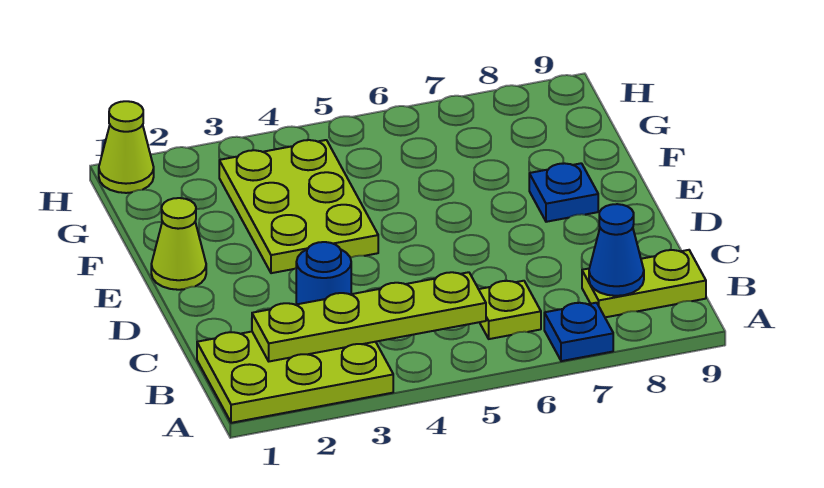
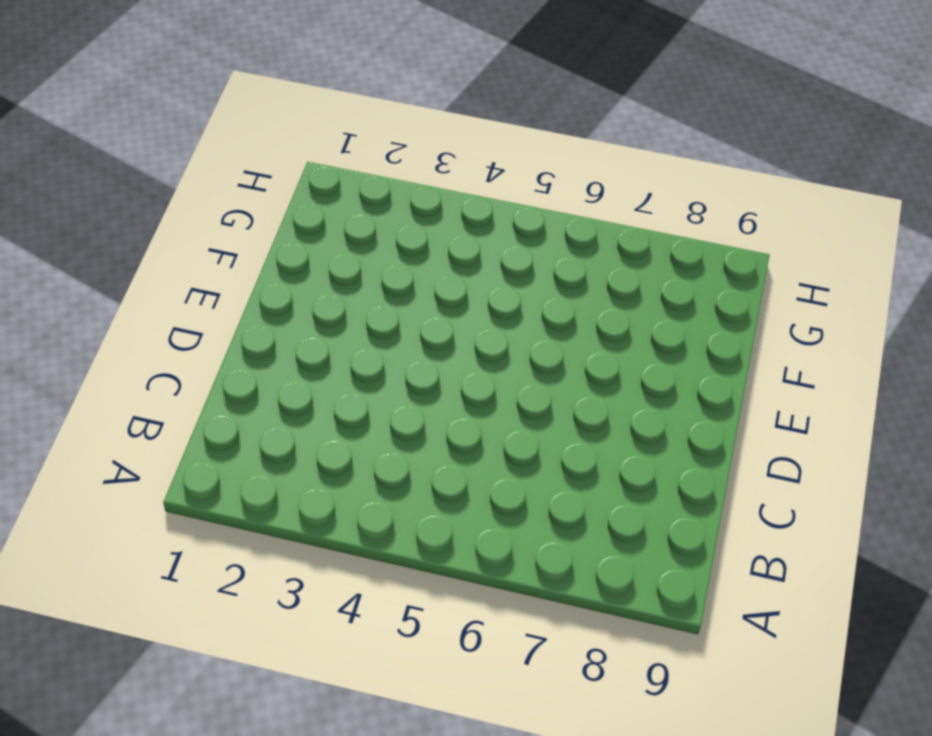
none -> lime 2x3 plate [197,332,393,423]
none -> blue 1x1 plate [544,303,613,361]

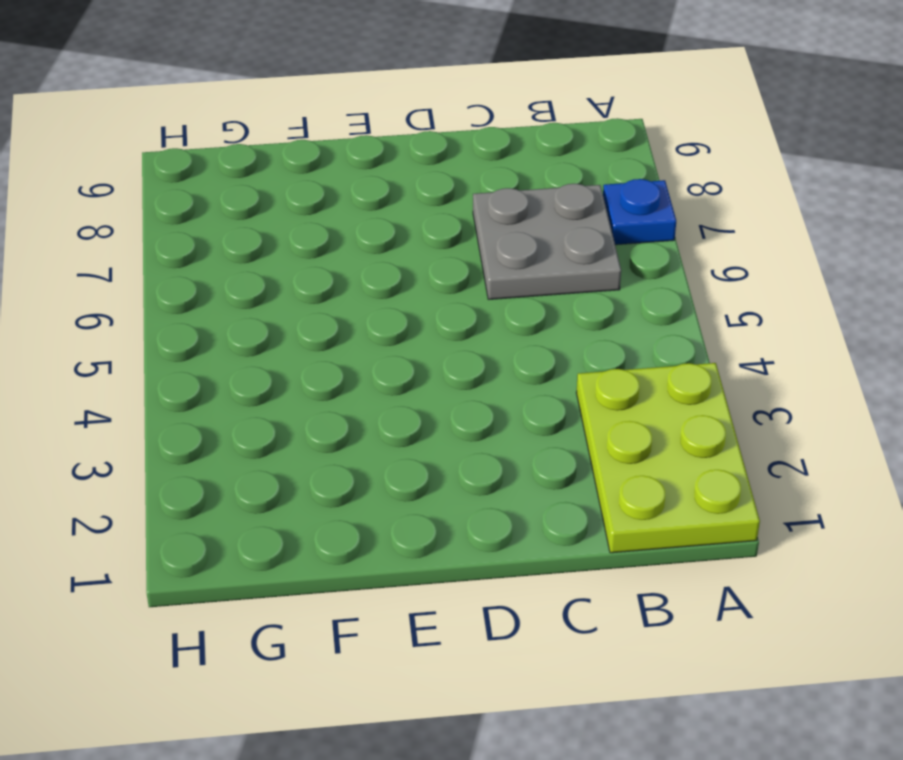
grey 2x2 plate [473,184,621,299] -> lime 1x1 plate [479,281,541,339]
none -> lime 1x2 plate [582,250,706,317]
none -> blue 1x1 round brick [296,242,351,304]

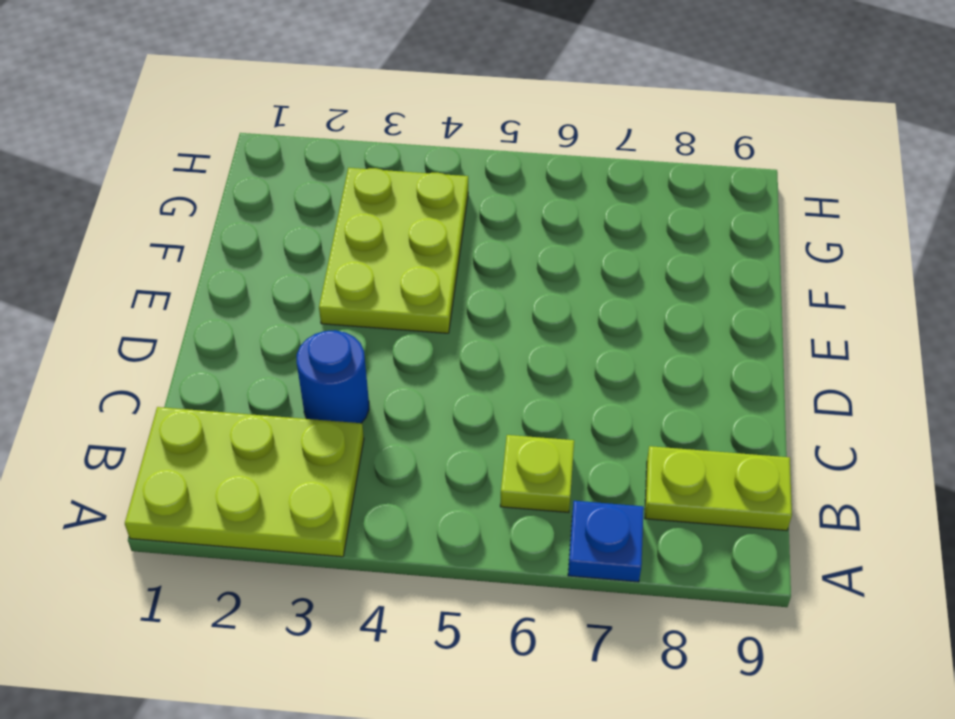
none -> lime 1x1 cone [151,198,206,290]
none -> blue 1x1 plate [529,163,598,222]

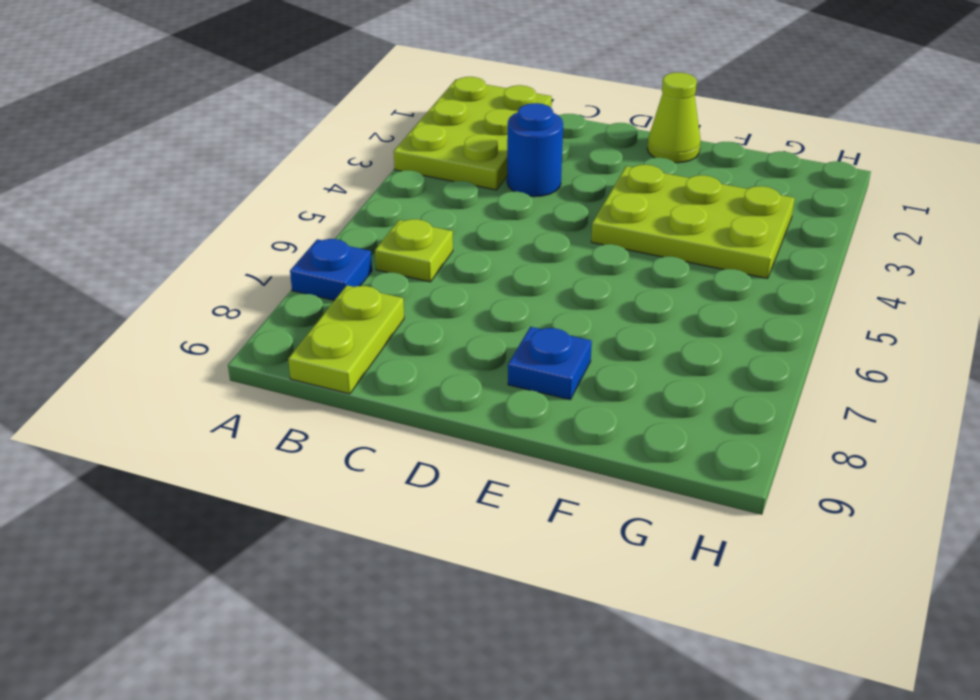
none -> lime 1x1 cone [99,101,154,193]
none -> lime 1x4 plate [252,272,486,361]

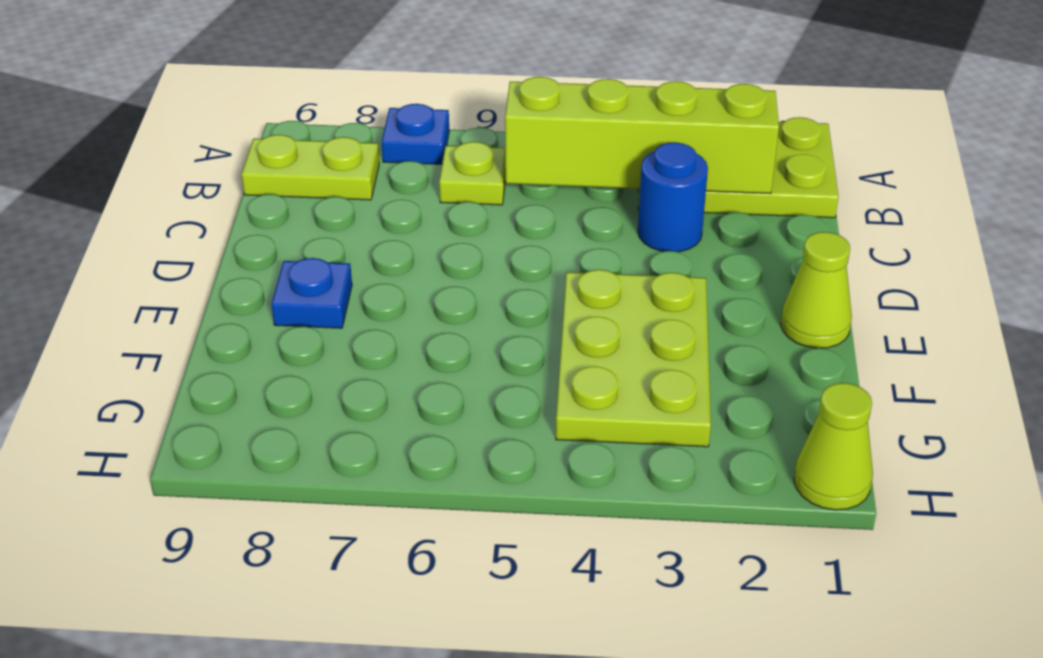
lime 1x4 brick [505,77,779,194] -> lime 1x4 plate [252,272,486,361]
none -> blue 1x1 cone [589,204,644,296]

